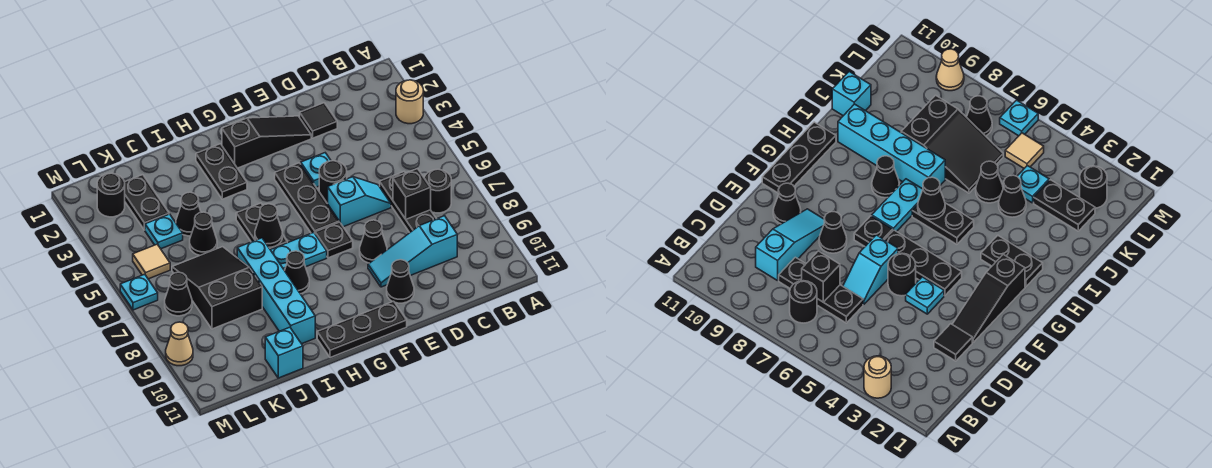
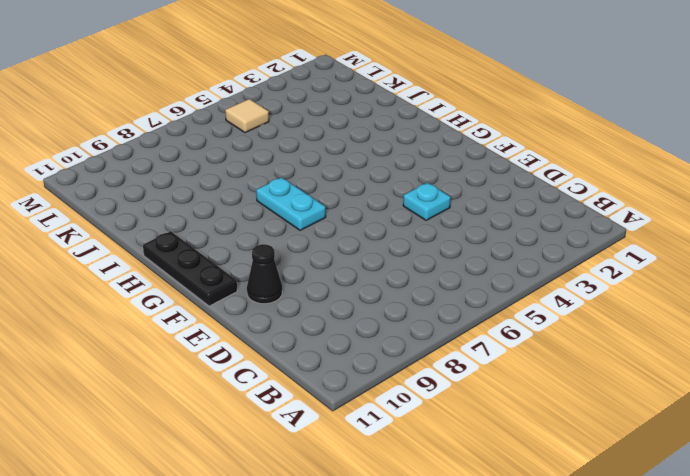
none -> tan 1x1 round brick [396,80,423,124]
none -> black 1x1 round brick [424,169,451,213]
none -> black 1x3 plate [380,172,436,233]
none -> cyan 1x3 slope [368,216,457,287]

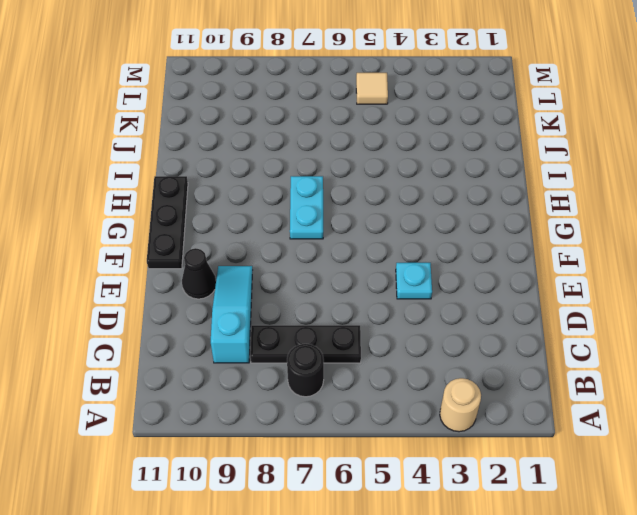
none -> black 1x1 tile [300,103,337,138]
none -> cyan 1x2 slope [327,177,391,227]
none -> black 1x3 slope [222,116,311,168]
none -> black 1x1 round brick [319,161,347,203]

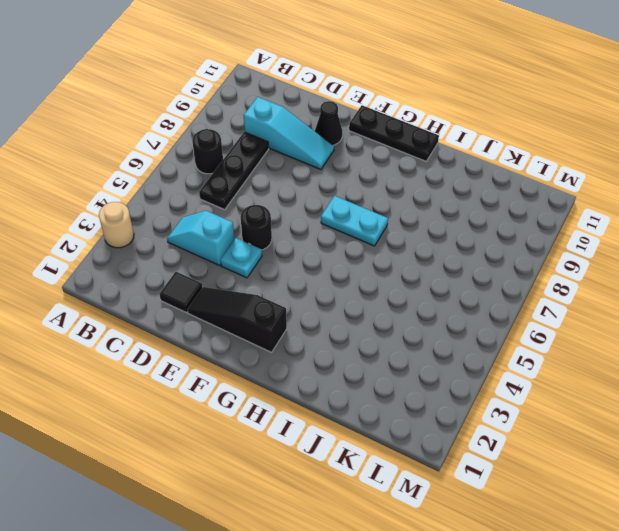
cyan 1x2 slope [167,211,234,266] -> cyan 1x2 slope moved to [327,177,391,227]
none -> black 1x1 cone [360,220,387,263]
none -> black 1x3 plate [275,163,339,233]
none -> black 1x1 plate [315,222,353,258]
none -> black 1x2 plate [196,144,247,199]

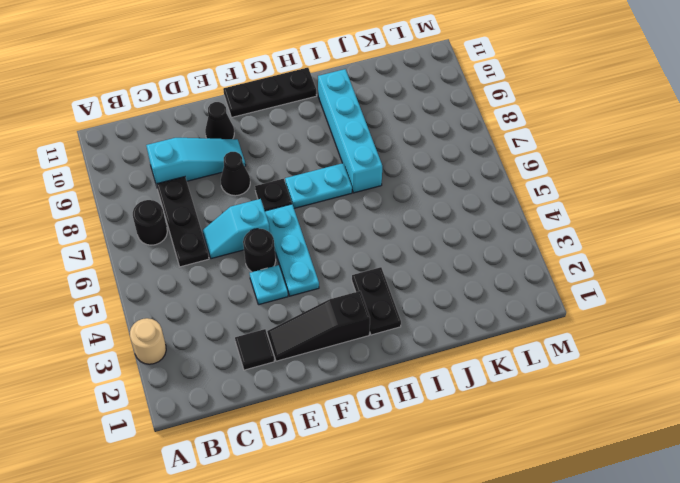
cyan 1x3 plate [265,204,319,296] -> black 1x3 plate [275,163,339,233]
none -> black 1x2 plate [236,203,287,250]
none -> black 1x1 cone [285,251,309,294]
none -> black 1x1 cone [176,192,201,236]
none -> black 1x1 cone [190,212,217,255]

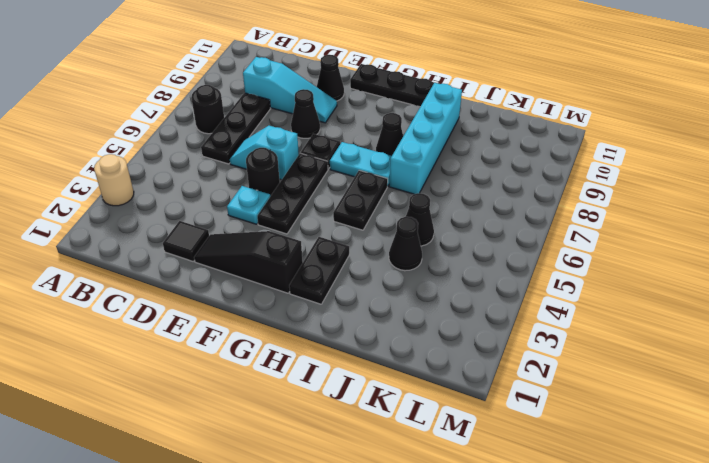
none -> black 2x3 slope [172,247,262,329]
none -> cyan 1x1 brick [265,327,303,378]
none -> black 1x2 plate [125,175,169,230]
none -> cyan 1x1 plate [145,214,183,249]

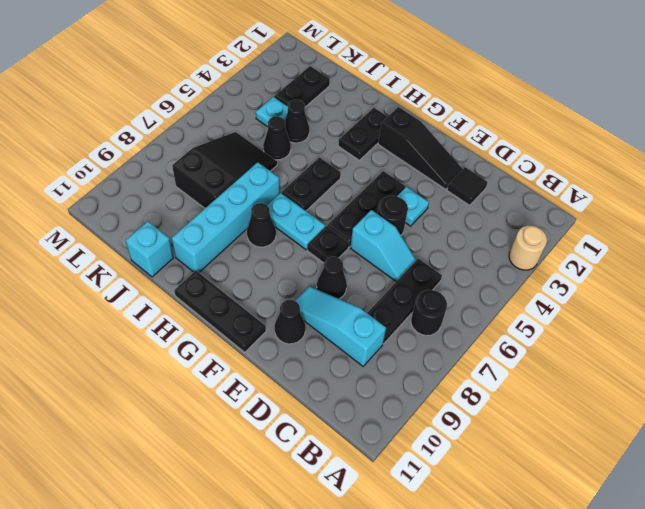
none -> black 1x1 round brick [97,173,125,217]
none -> tan 1x1 tile [133,244,170,279]
none -> black 1x1 cone [165,272,192,316]
none -> cyan 1x1 plate [120,274,158,310]

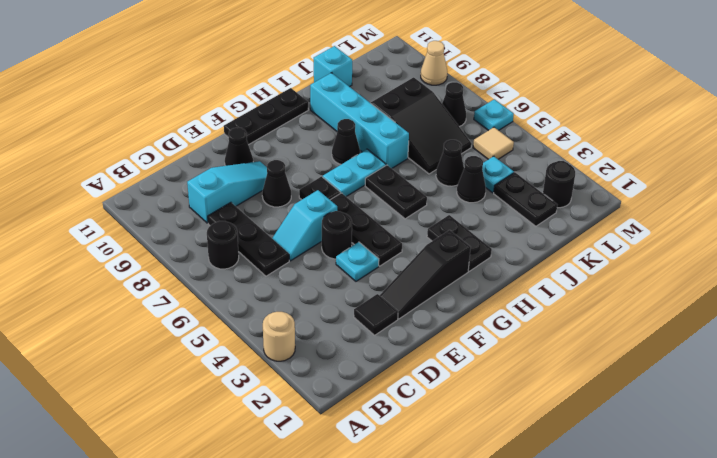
none -> black 1x1 brick [393,169,431,219]
none -> black 1x1 cone [255,204,282,247]

